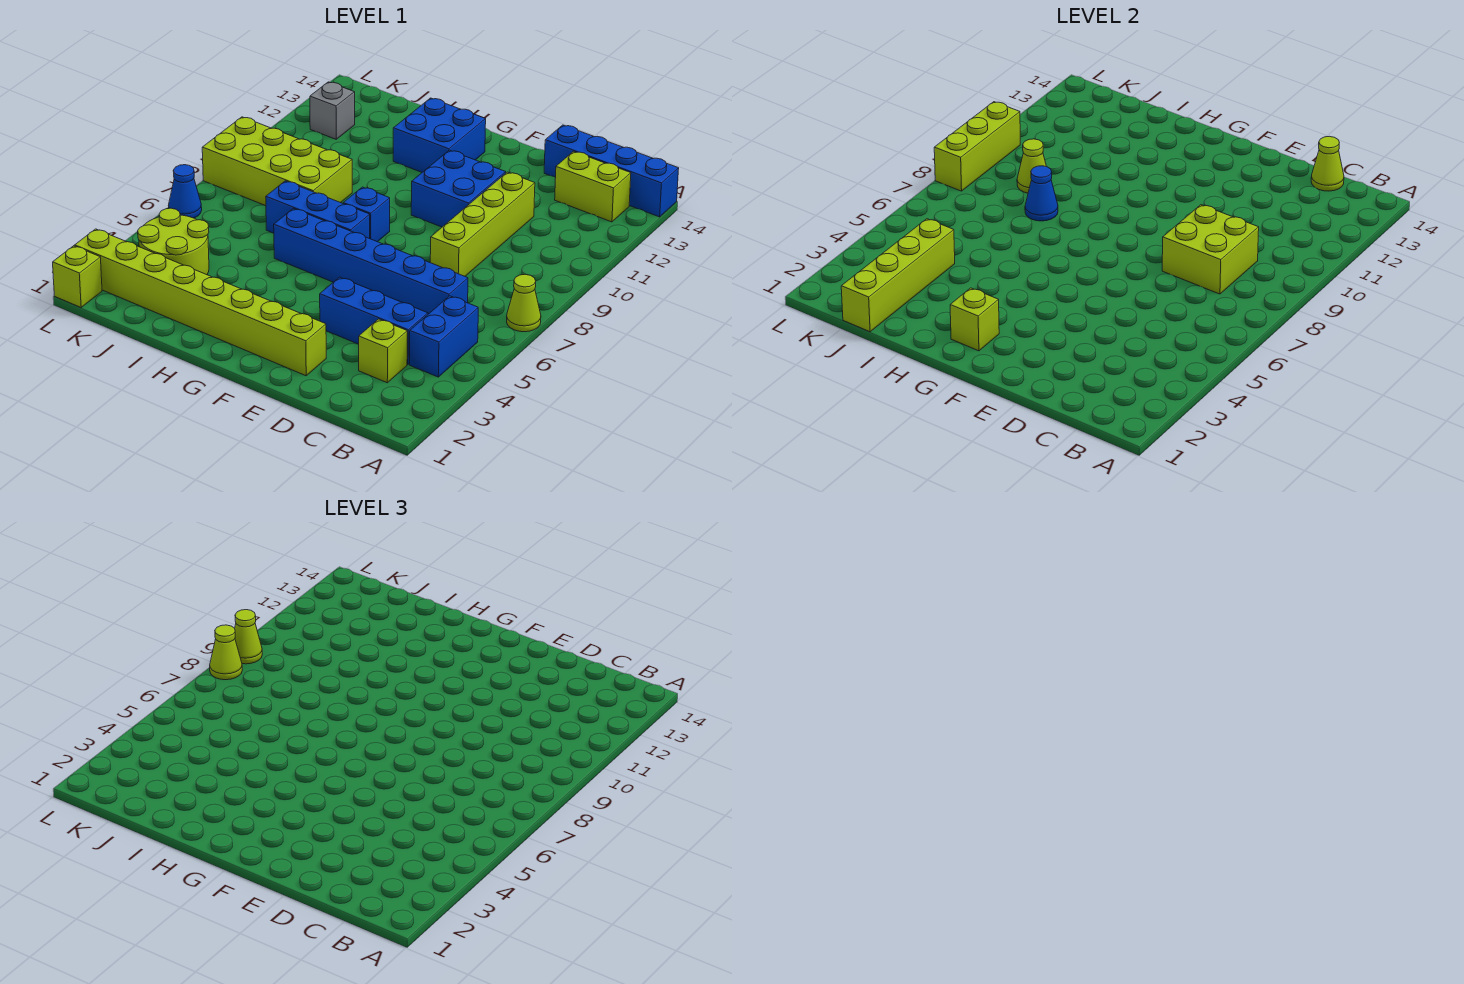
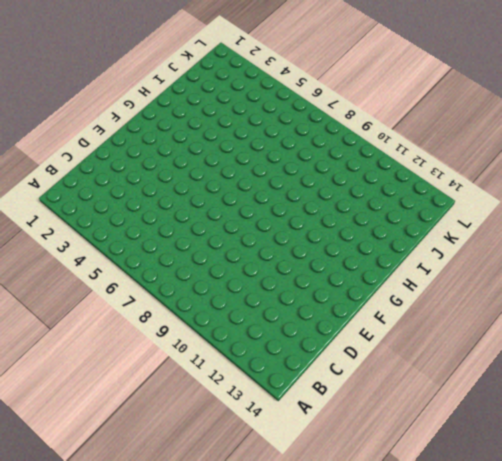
none -> lime 1x1 cone [507,274,541,332]
none -> blue 1x4 brick [544,125,679,217]
none -> blue 1x2 brick [410,296,478,377]

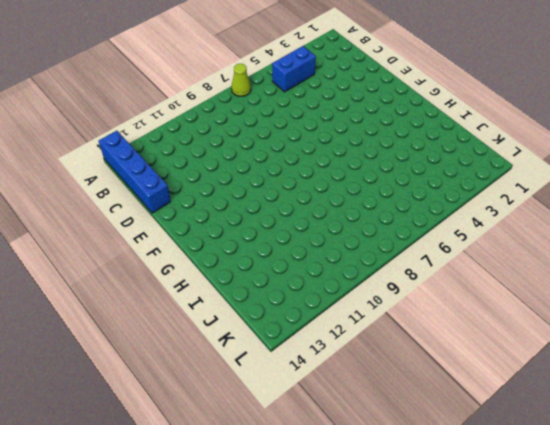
none -> lime 1x2 brick [555,151,631,222]
none -> lime 1x1 brick [359,319,407,383]
none -> blue 1x3 brick [320,277,428,364]

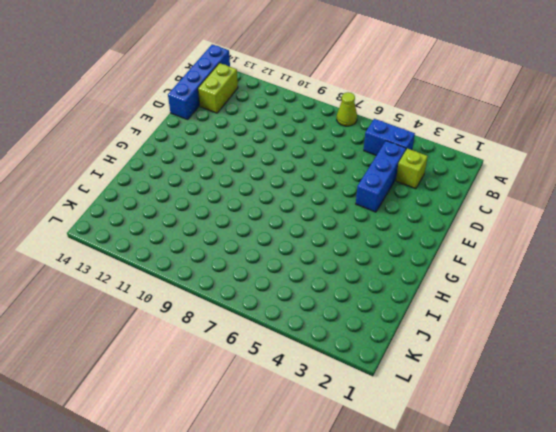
none -> blue 1x6 brick [274,209,468,314]
none -> lime 1x4 brick [430,172,535,276]
none -> lime 1x8 brick [75,229,326,376]

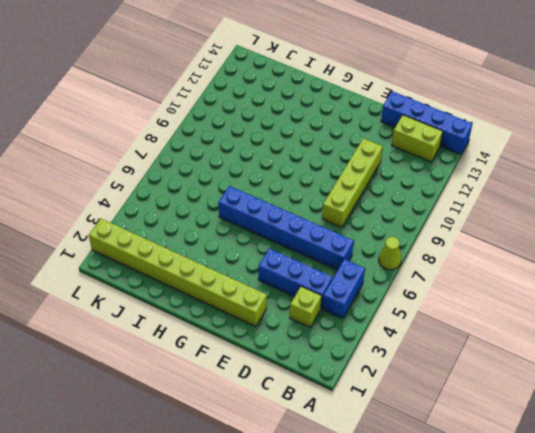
none -> blue 2x2 brick [411,150,506,227]
none -> blue 1x3 brick [266,181,370,238]
none -> blue 1x1 brick [343,187,390,242]

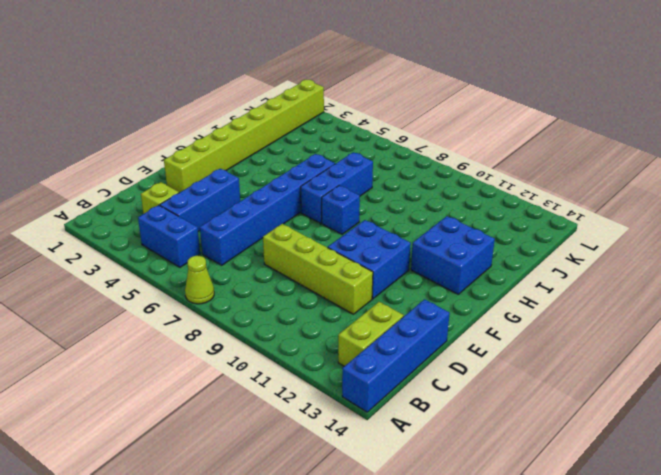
none -> lime 2x4 brick [202,117,352,206]
none -> lime 2x2 round brick [138,208,209,275]
none -> grey 1x1 brick [310,82,355,139]

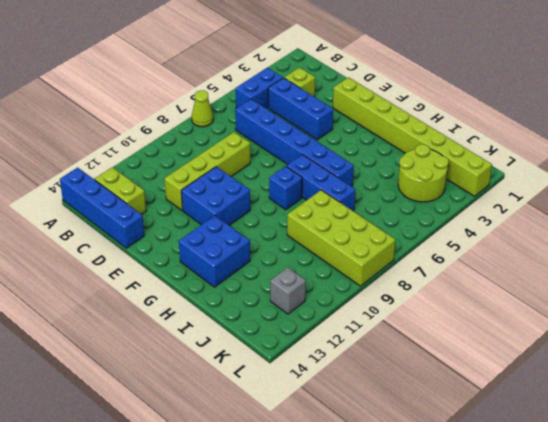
none -> lime 1x1 brick [53,246,102,307]
none -> blue 1x1 cone [169,165,202,218]
none -> lime 2x2 brick [1162,205,1259,294]

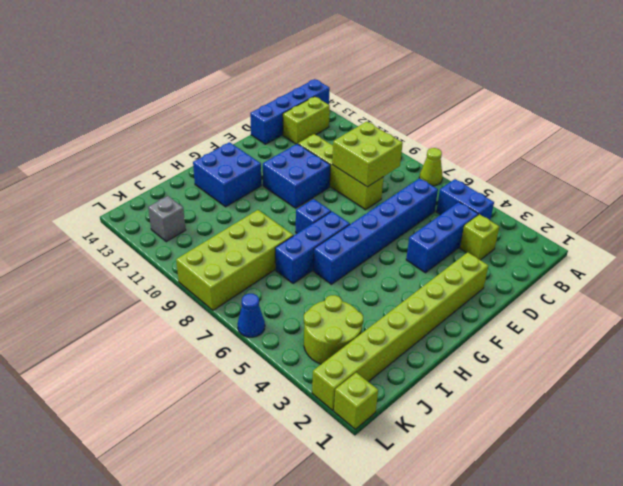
none -> lime 1x1 cone [1311,136,1344,191]
none -> lime 1x1 brick [950,288,999,351]
none -> blue 1x1 cone [1025,166,1058,221]

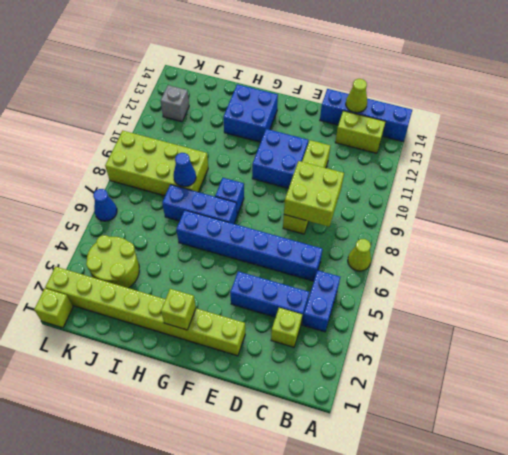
none -> lime 1x4 brick [841,219,955,332]
none -> lime 1x1 cone [1017,139,1047,193]
none -> lime 1x3 brick [934,102,1020,191]

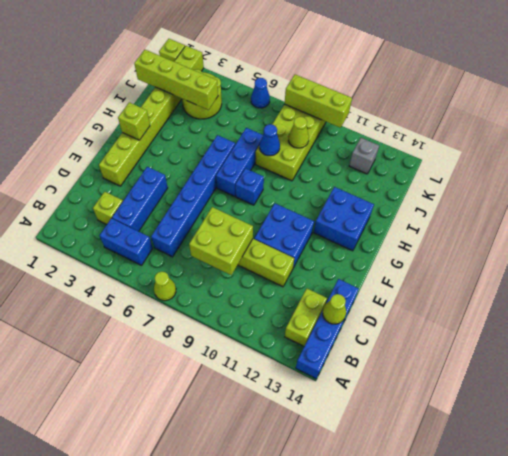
none -> lime 1x1 cone [210,625,242,680]
none -> lime 1x1 cone [235,610,262,664]

